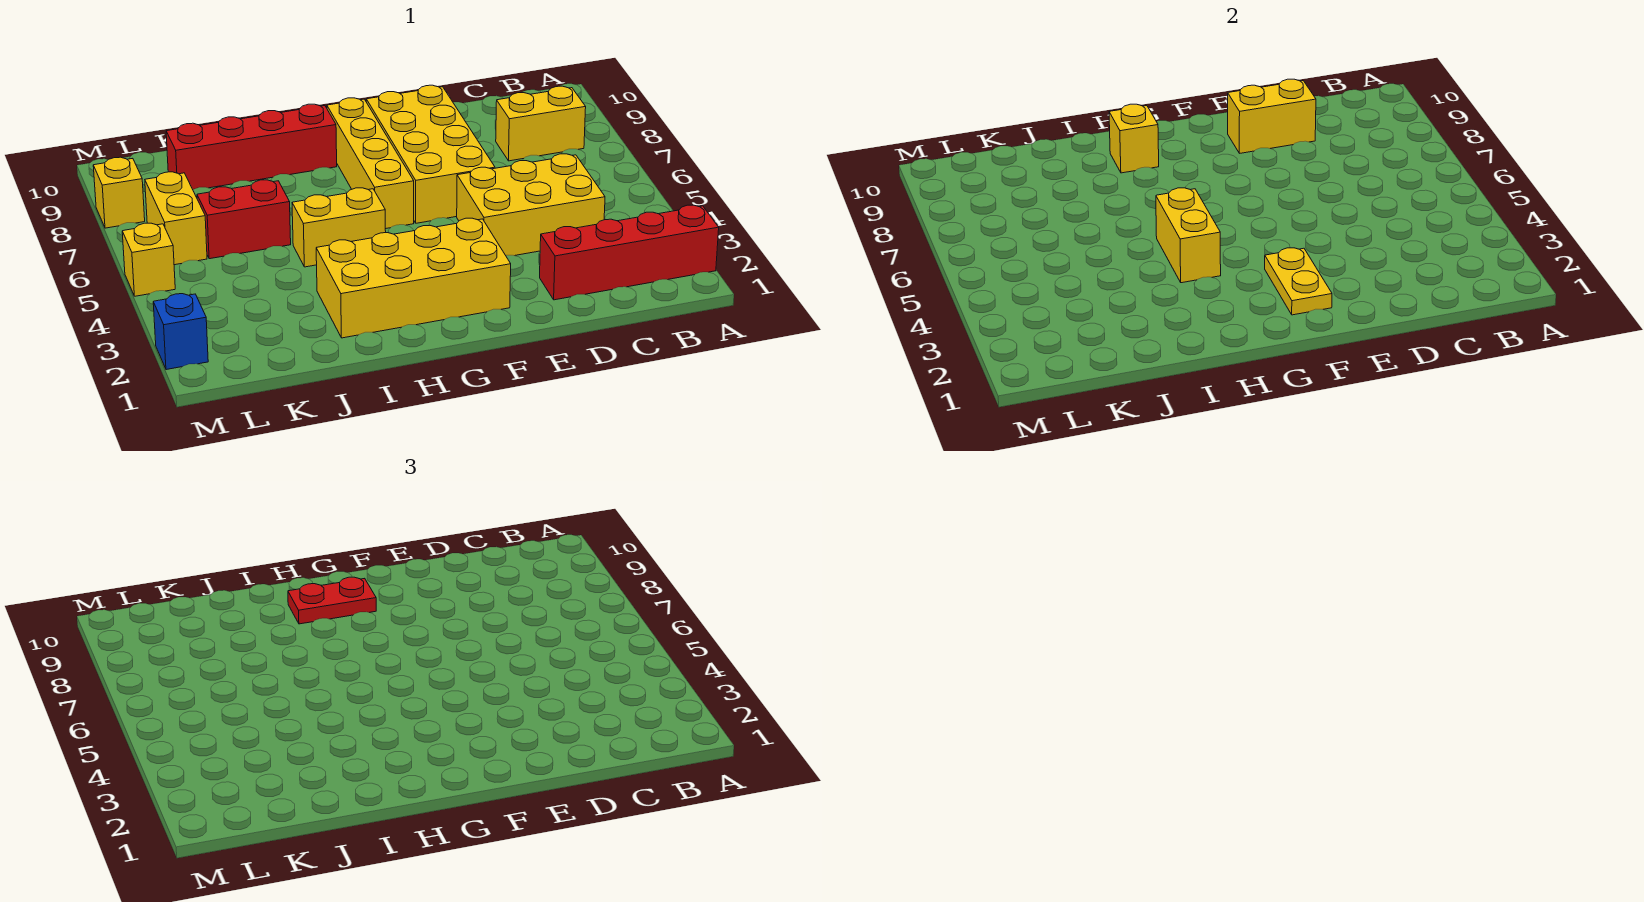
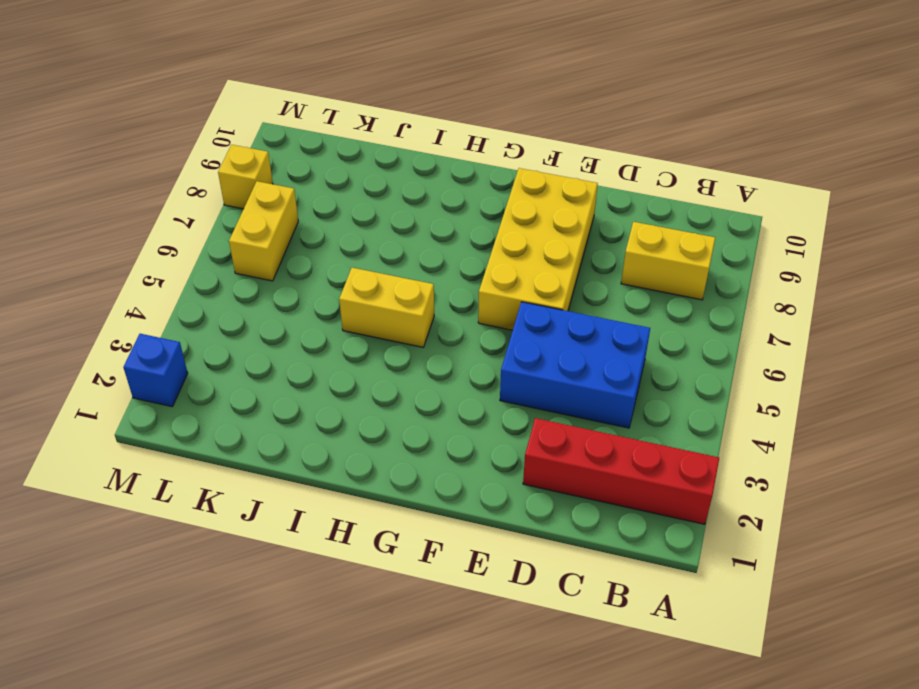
blue 2x3 brick [500,302,650,428] -> yellow 2x3 brick [457,154,605,256]
none -> yellow 2x4 brick [316,218,511,338]
none -> yellow 1x4 brick [327,98,414,229]
none -> red 1x4 brick [166,104,337,189]

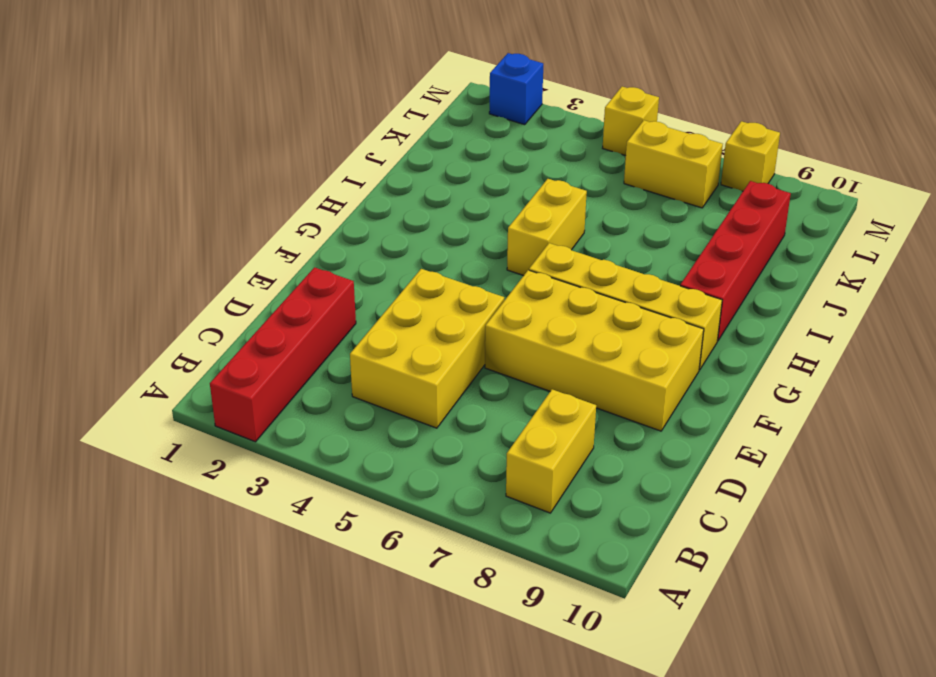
none -> yellow 2x4 brick [316,218,511,338]
none -> red 1x2 brick [197,180,291,259]
none -> yellow 1x2 brick [1228,79,1316,153]

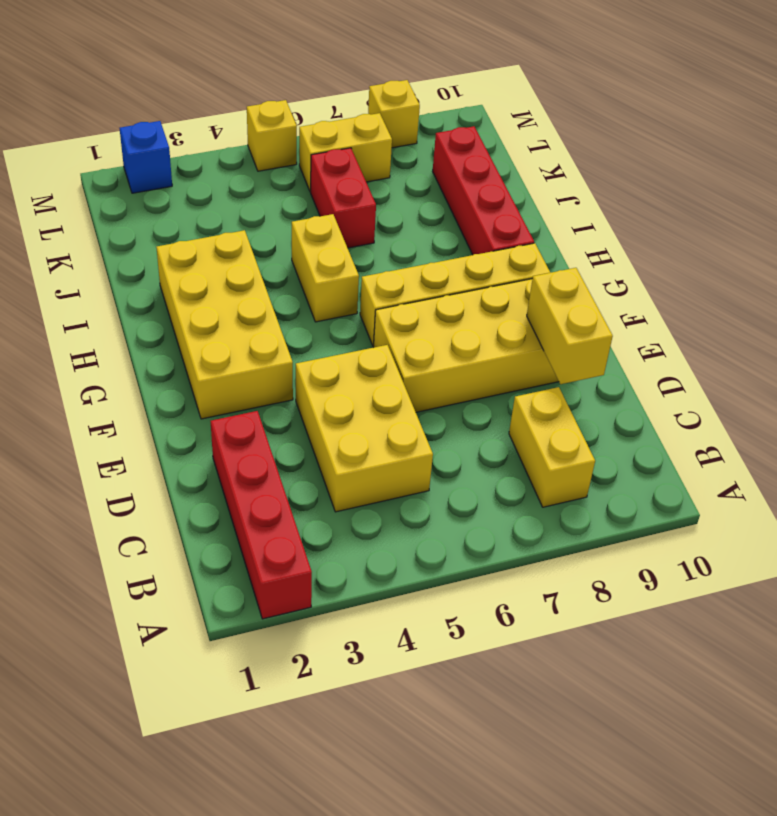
none -> yellow 1x2 plate [1265,248,1332,315]
none -> yellow 1x2 brick [1156,188,1221,283]
none -> yellow 1x1 brick [1109,104,1159,173]

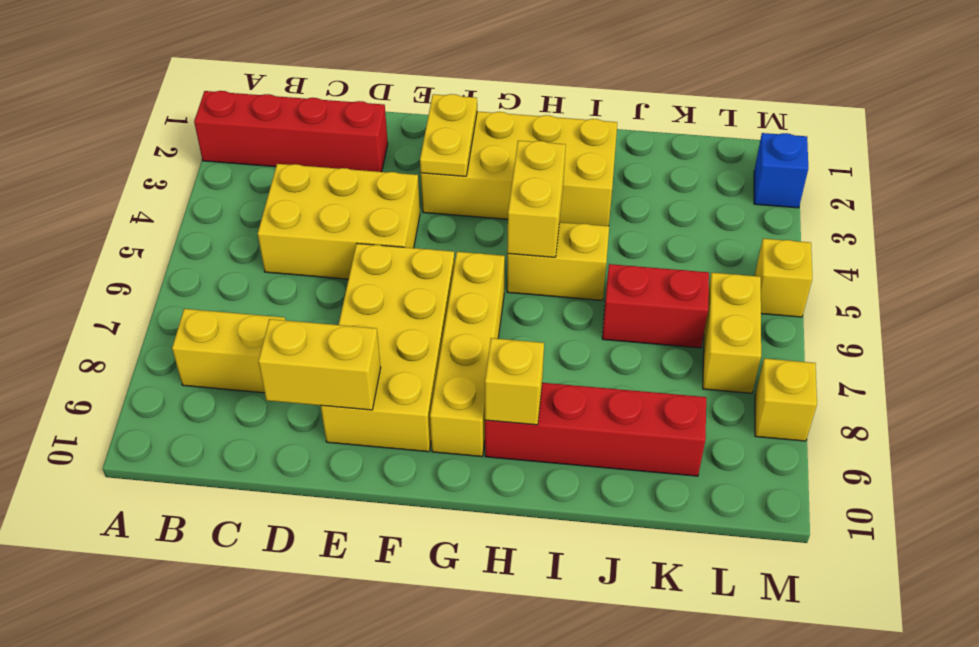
none -> red 1x2 plate [288,577,376,624]

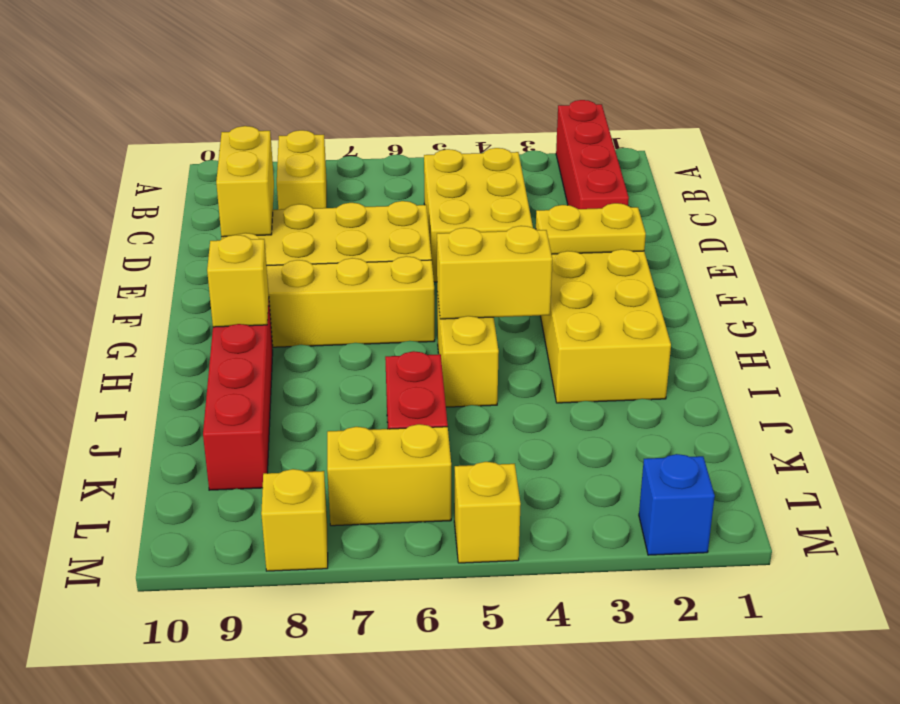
none -> red 1x2 plate [288,577,376,624]

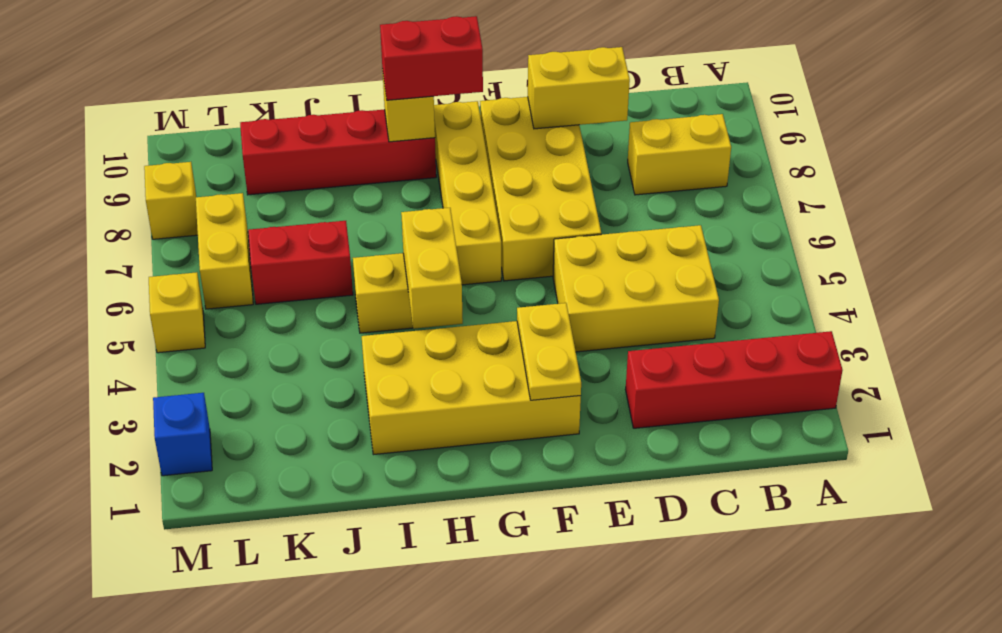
red 1x2 brick [380,16,483,100] -> red 1x2 plate [288,577,376,624]

